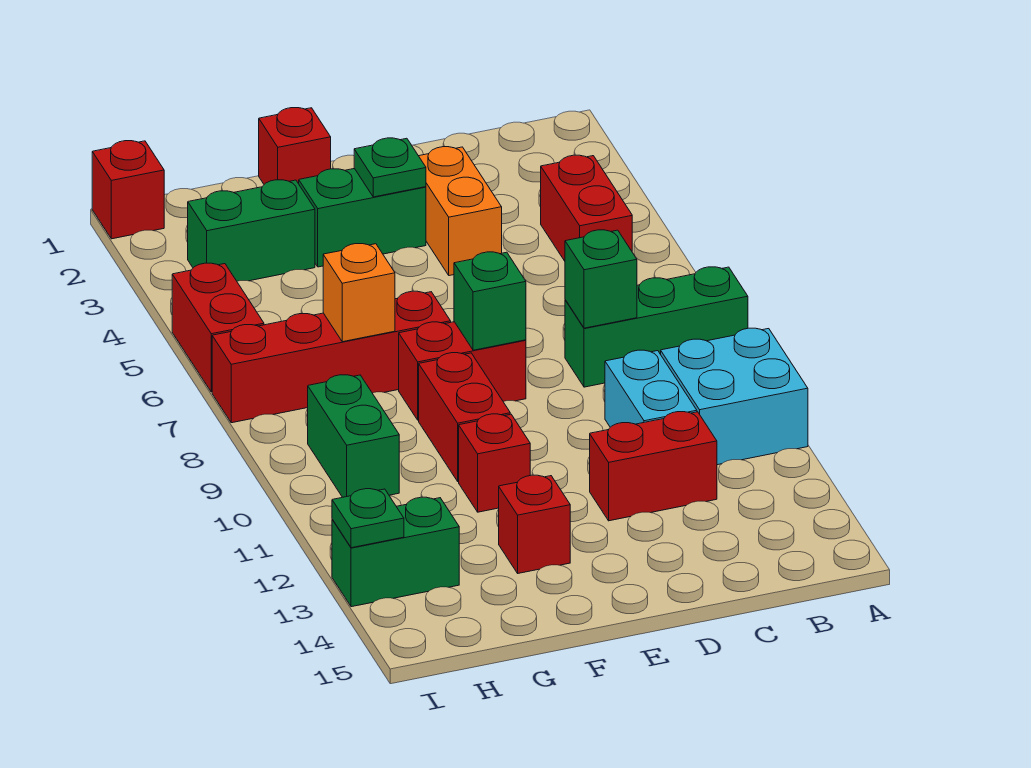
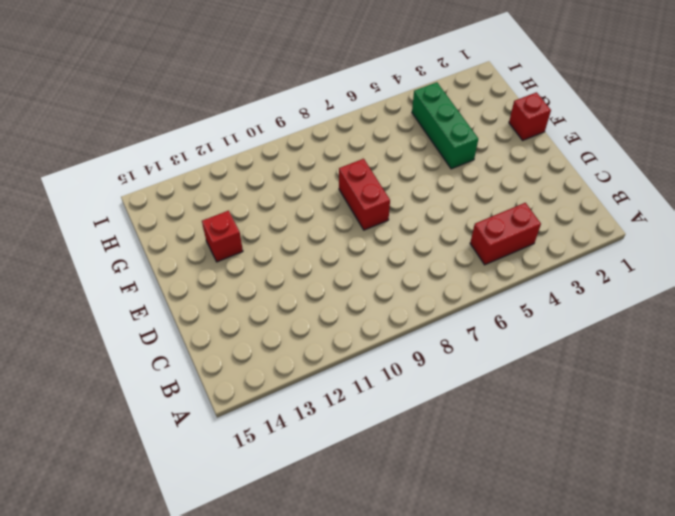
green 1x3 brick [412,82,478,169] -> green 1x3 brick moved to [565,267,748,387]
none -> cyan 2x2 brick [661,328,808,465]
none -> cyan 1x2 brick [605,350,697,427]
none -> red 1x2 brick [590,412,717,521]

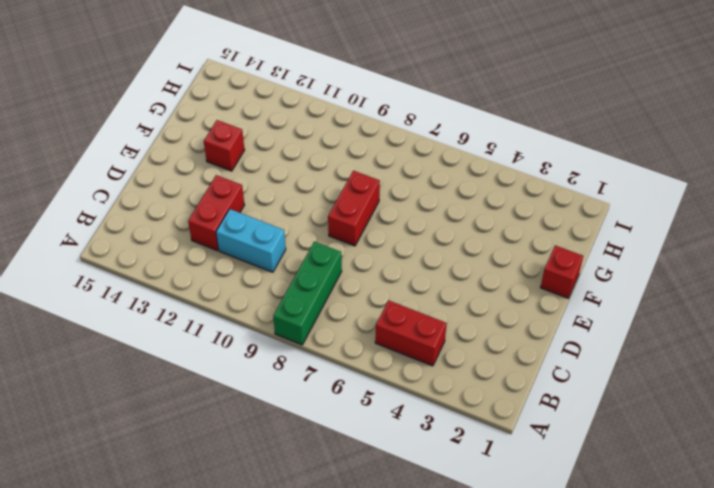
none -> cyan 2x2 brick [661,328,808,465]
none -> orange 1x2 brick [419,147,502,276]
none -> green 1x2 brick [299,169,426,267]

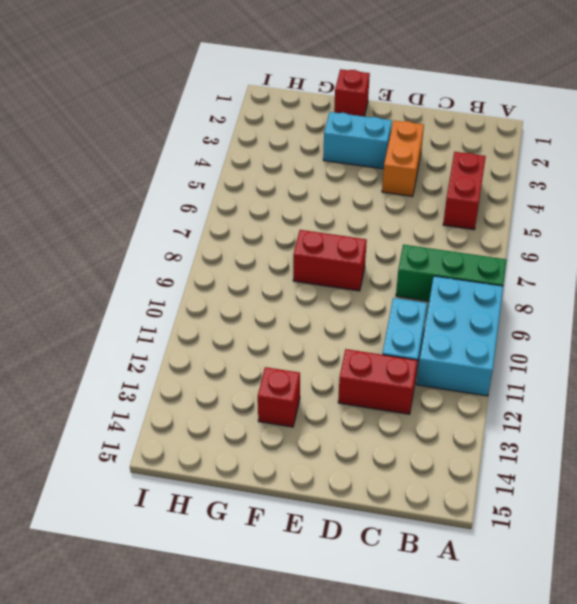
cyan 2x3 brick [417,276,503,396] -> cyan 2x2 brick [661,328,808,465]
cyan 1x2 brick [323,112,392,169] -> green 1x2 brick [299,169,426,267]
none -> red 1x4 brick [212,291,451,423]
none -> red 1x2 brick [419,353,510,482]
none -> red 1x1 brick [459,414,530,512]

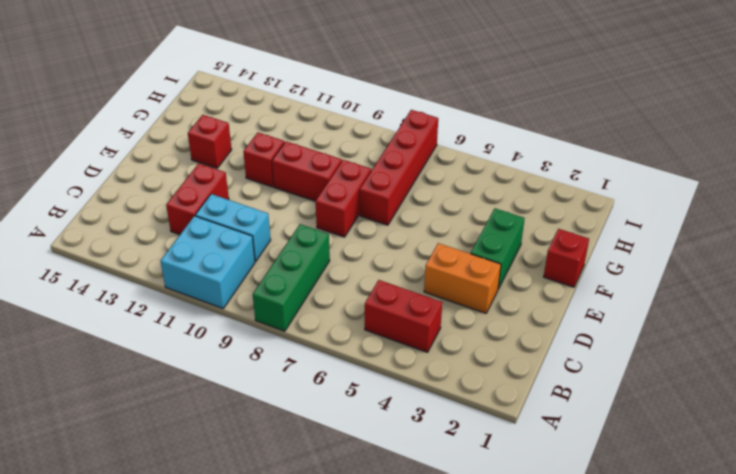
none -> green 1x2 brick [188,180,315,281]
none -> green 1x2 brick [308,375,399,497]
none -> green 1x2 brick [332,497,459,607]

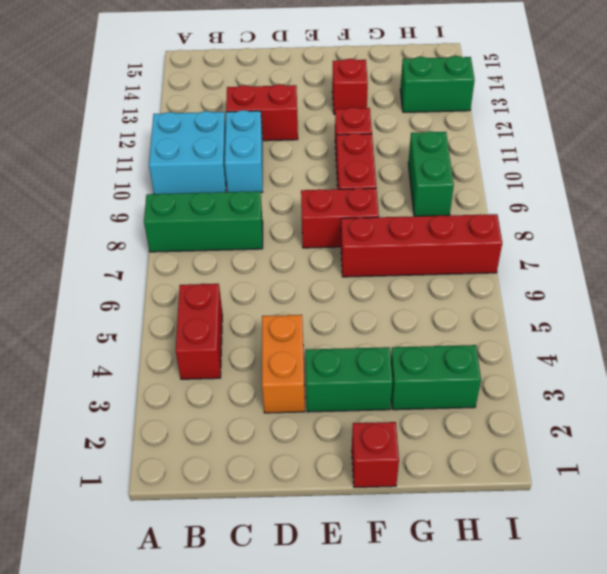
none -> red 1x1 brick [92,141,164,239]
none -> red 1x2 brick [172,263,264,392]
none -> green 1x1 brick [565,230,637,328]

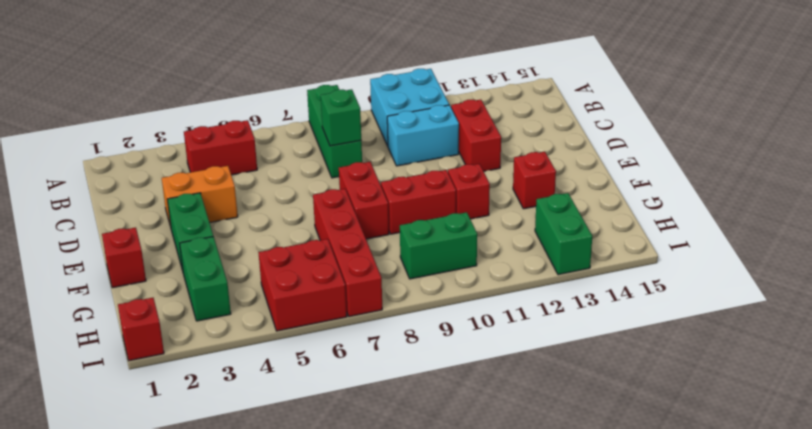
red 2x2 brick [258,239,347,331] -> red 1x2 brick [172,263,264,392]
none -> green 1x1 plate [354,138,426,197]
none -> green 1x1 brick [454,252,526,350]
none -> orange 1x1 brick [323,244,395,342]

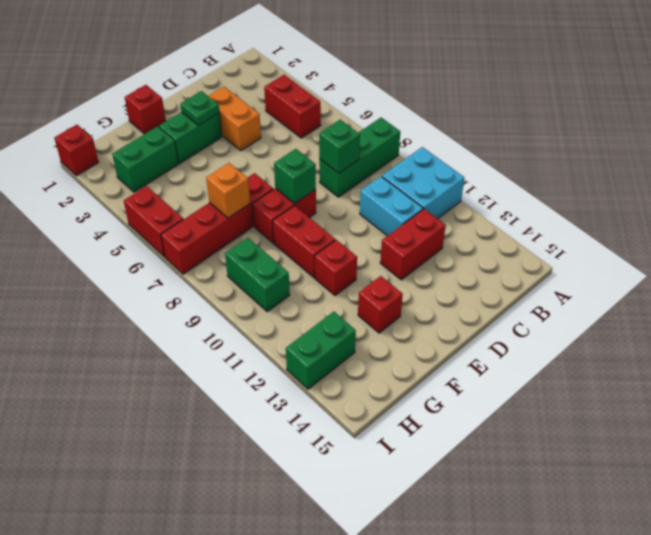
none -> green 1x1 plate [332,489,404,548]

